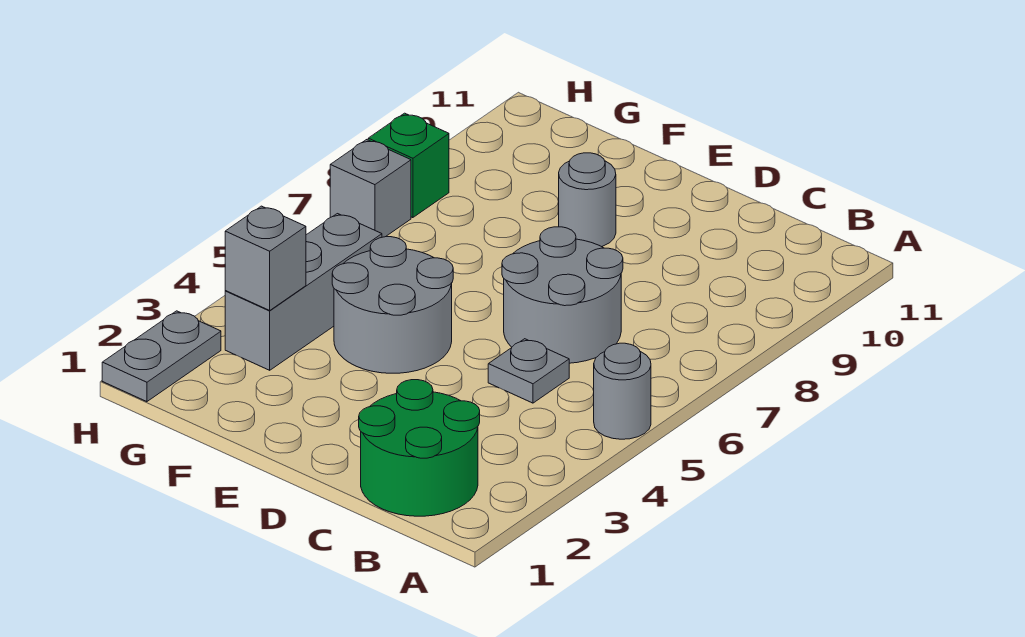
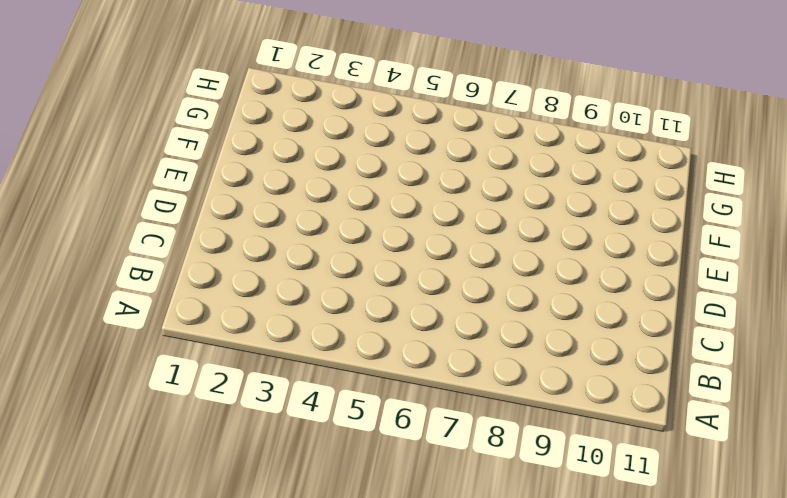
none -> grey 1x1 round brick [594,343,651,439]
none -> green 2x2 round brick [359,380,480,516]

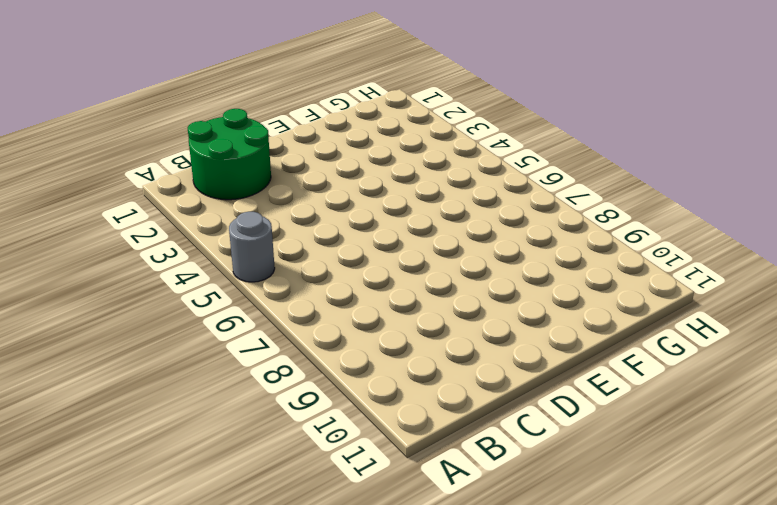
none -> grey 1x1 plate [488,339,569,403]
none -> grey 2x2 round brick [502,227,623,363]

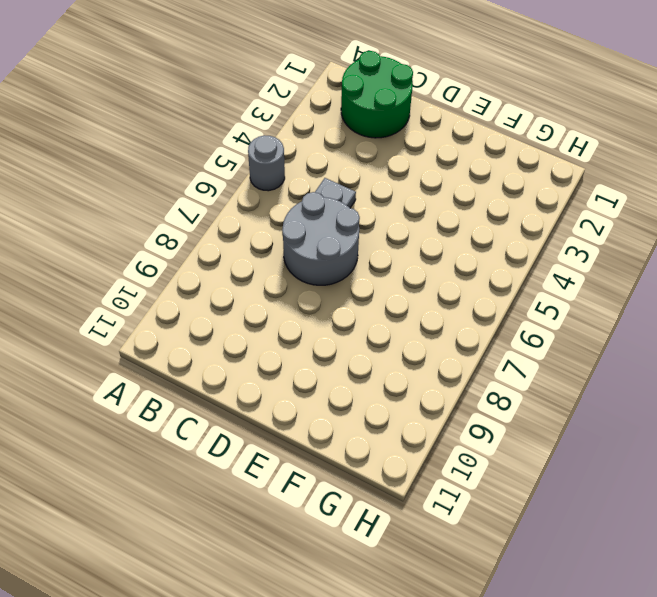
none -> grey 2x2 round brick [332,237,453,373]
none -> grey 1x1 round brick [559,153,616,247]

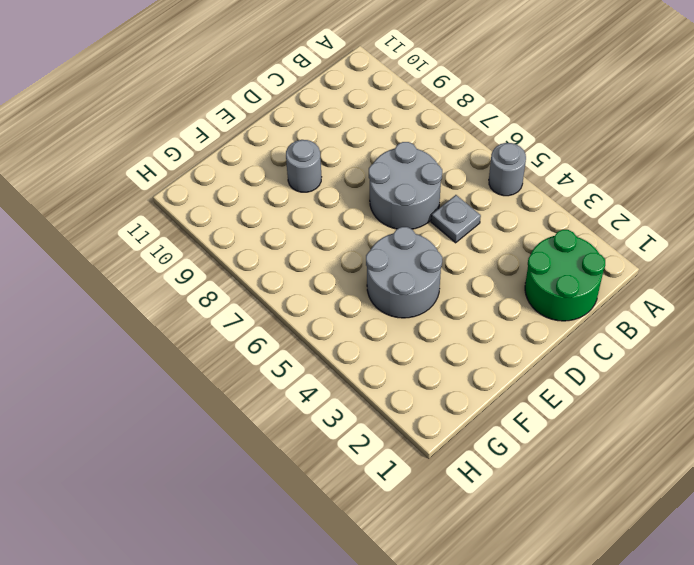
none -> grey 1x3 brick [225,214,382,370]
none -> grey 1x2 plate [102,311,221,402]

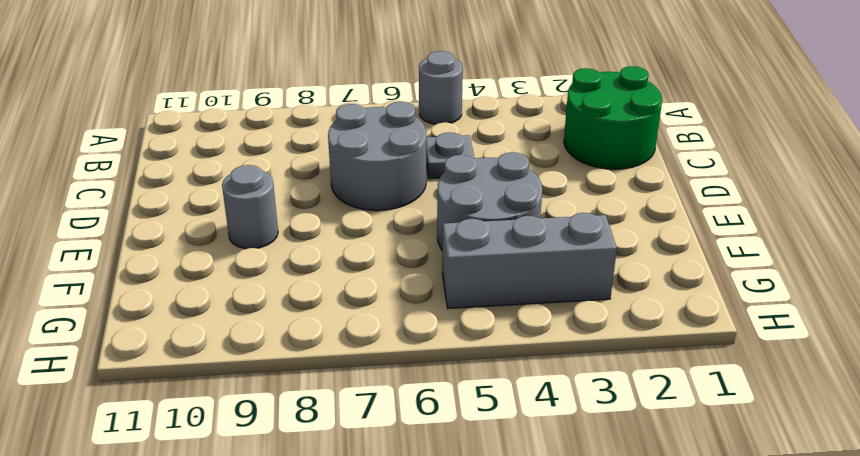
none -> grey 1x2 plate [102,311,221,402]
none -> grey 1x1 brick [330,140,411,237]

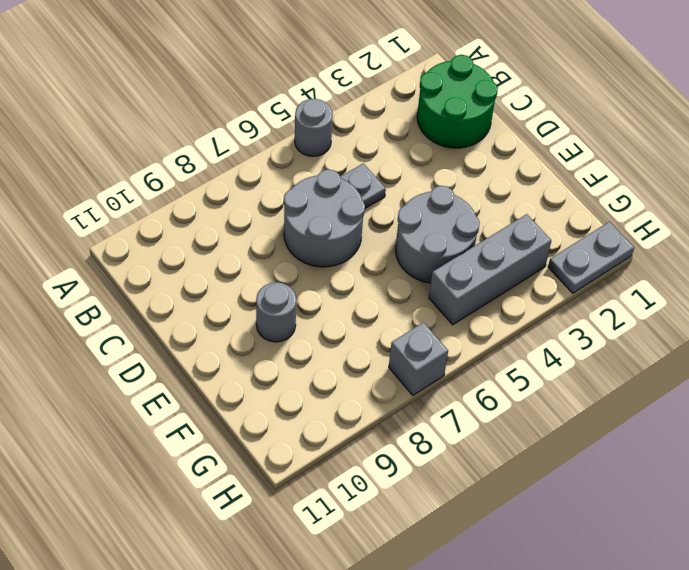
none -> green 1x1 brick [368,113,449,218]
none -> grey 1x1 brick [225,206,306,310]

